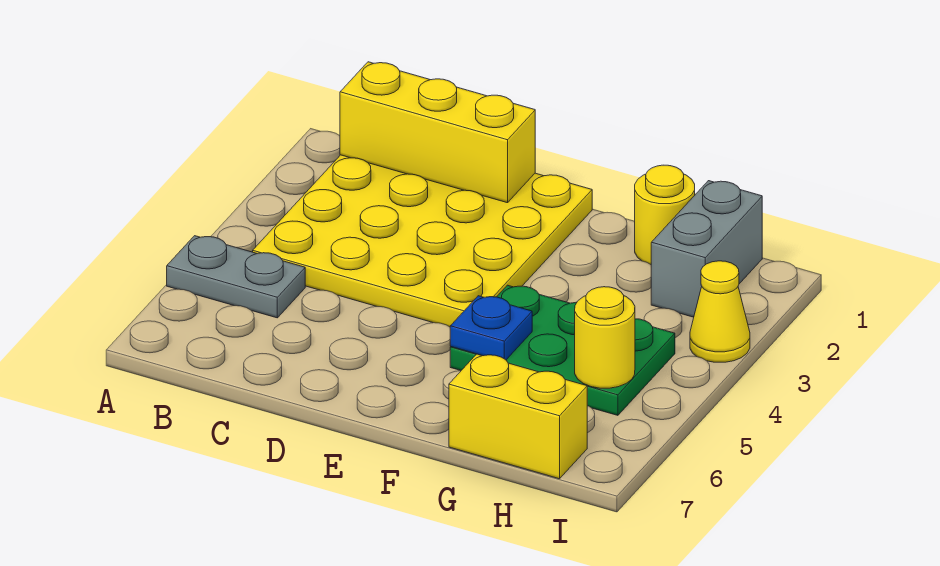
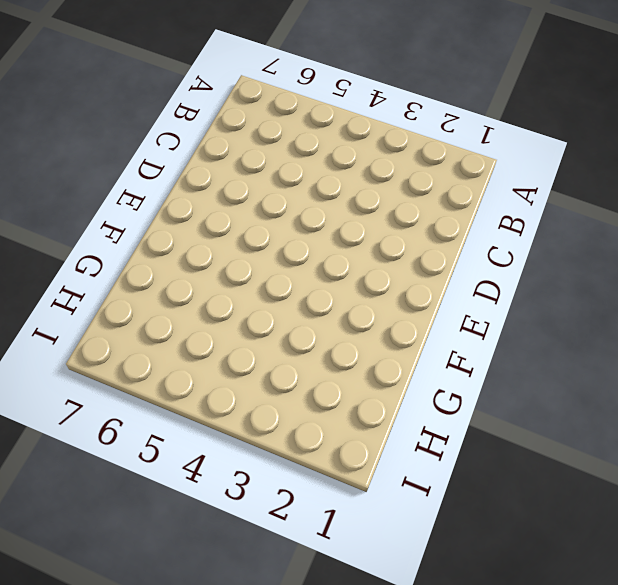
none -> grey 1x2 plate [167,236,305,318]
none -> yellow 4x4 plate [253,155,592,327]

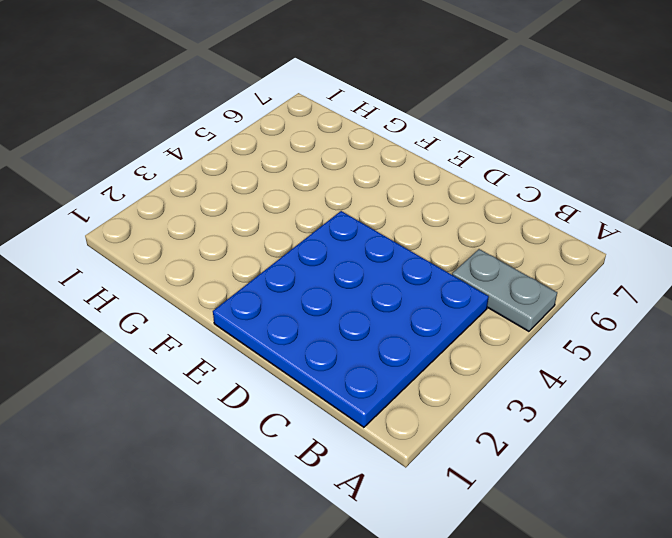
blue 4x4 plate [213,211,489,427] -> yellow 4x4 plate [253,155,592,327]
none -> green 2x3 plate [450,285,675,415]
none -> yellow 1x1 round brick [635,165,695,265]

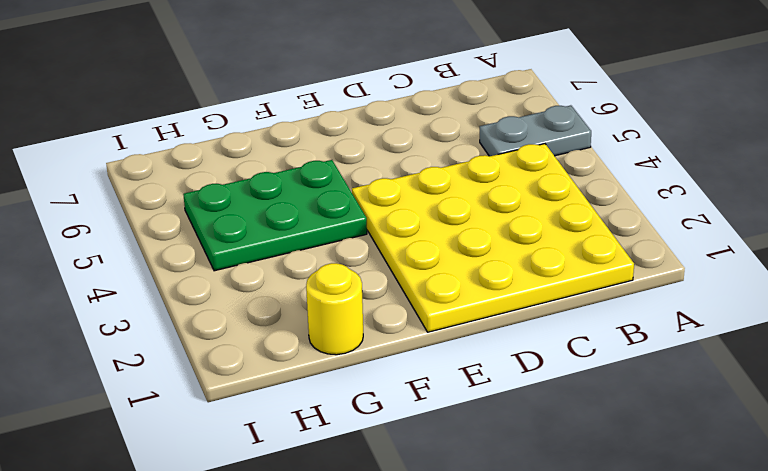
none -> yellow 1x2 brick [449,354,587,479]
none -> grey 1x2 brick [651,181,762,317]

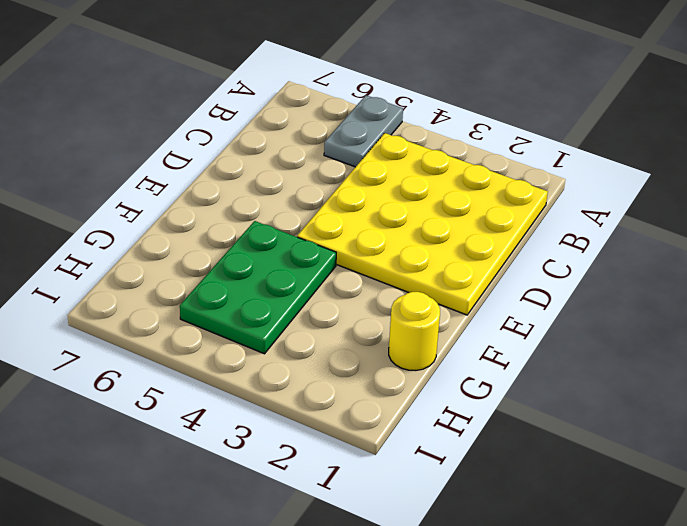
none -> yellow 1x2 brick [449,354,587,479]
none -> grey 1x2 brick [651,181,762,317]

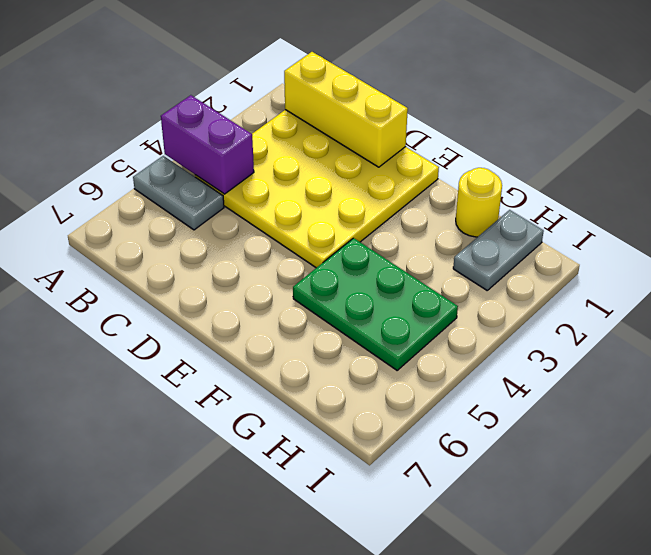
purple 1x2 brick [161,95,254,194] -> none
grey 1x2 plate [453,210,544,290] -> grey 1x2 brick [651,181,762,317]
none -> yellow 1x2 brick [449,354,587,479]
none -> yellow 1x1 cone [690,261,750,362]

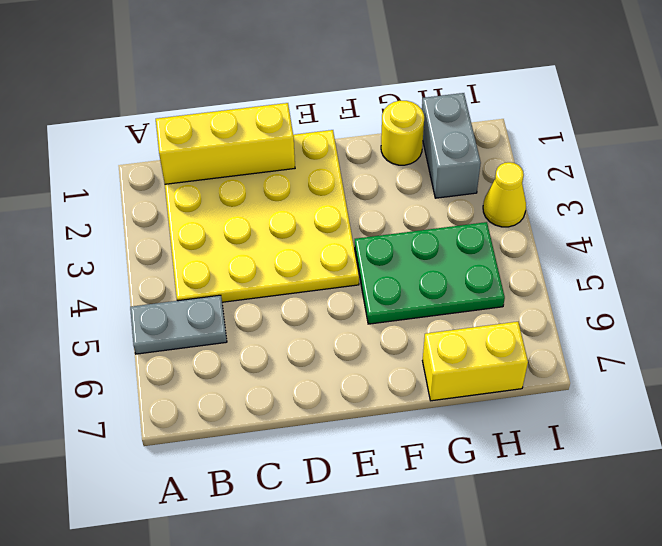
none -> blue 1x1 plate [450,296,532,360]
none -> yellow 1x1 round brick [575,287,635,388]

